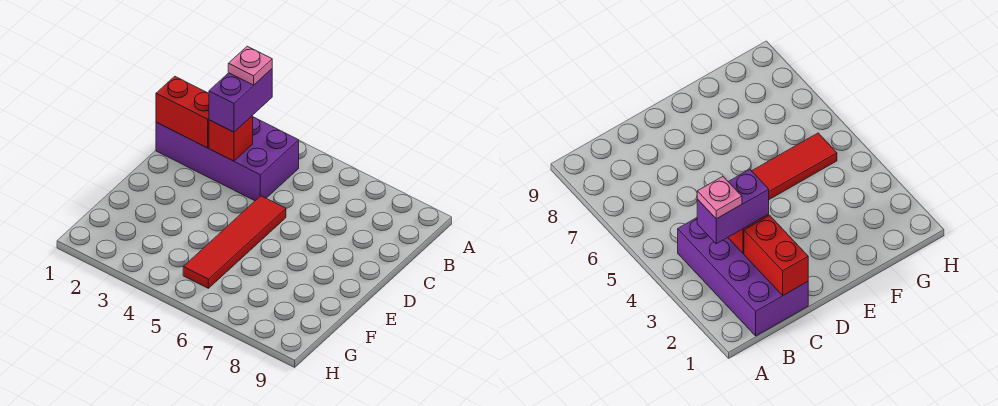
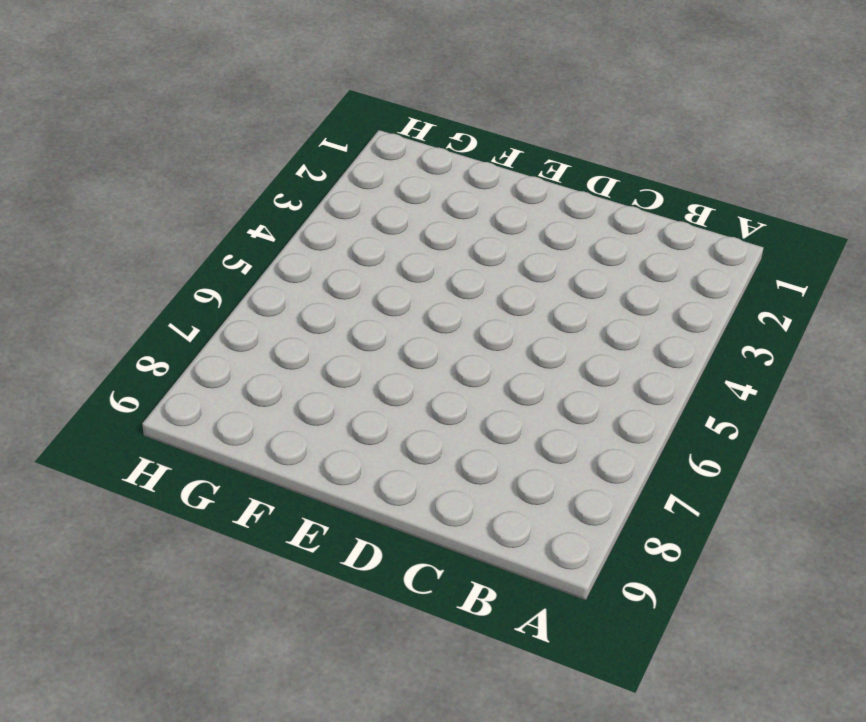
none -> purple 2x4 brick [156,117,299,201]
none -> red 1x4 tile [183,196,286,288]

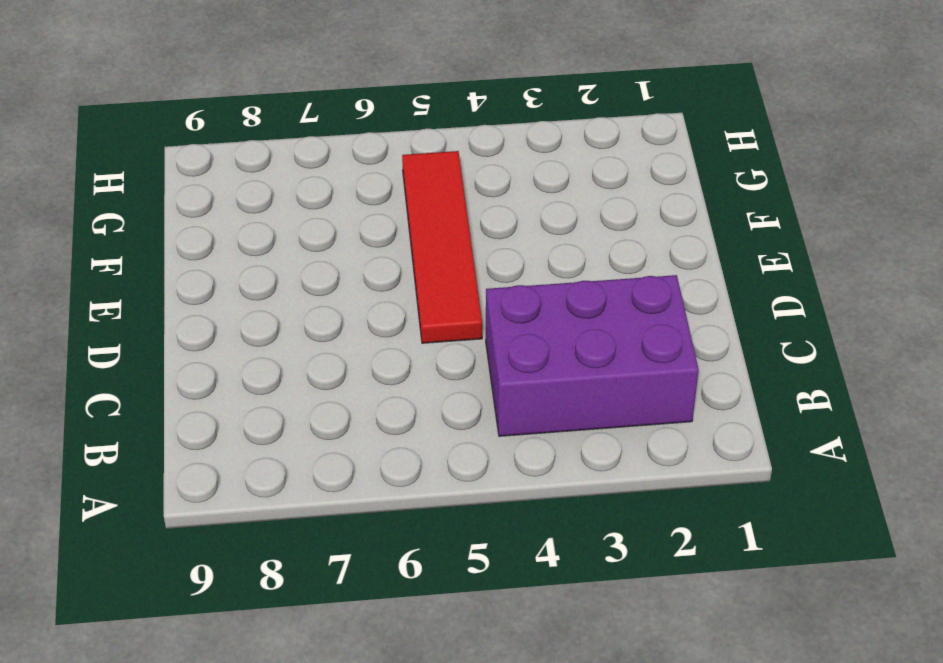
purple 2x3 brick [486,275,699,436] -> purple 2x4 brick [156,117,299,201]
none -> red 1x2 brick [156,76,209,148]
none -> red 1x1 brick [209,116,253,161]

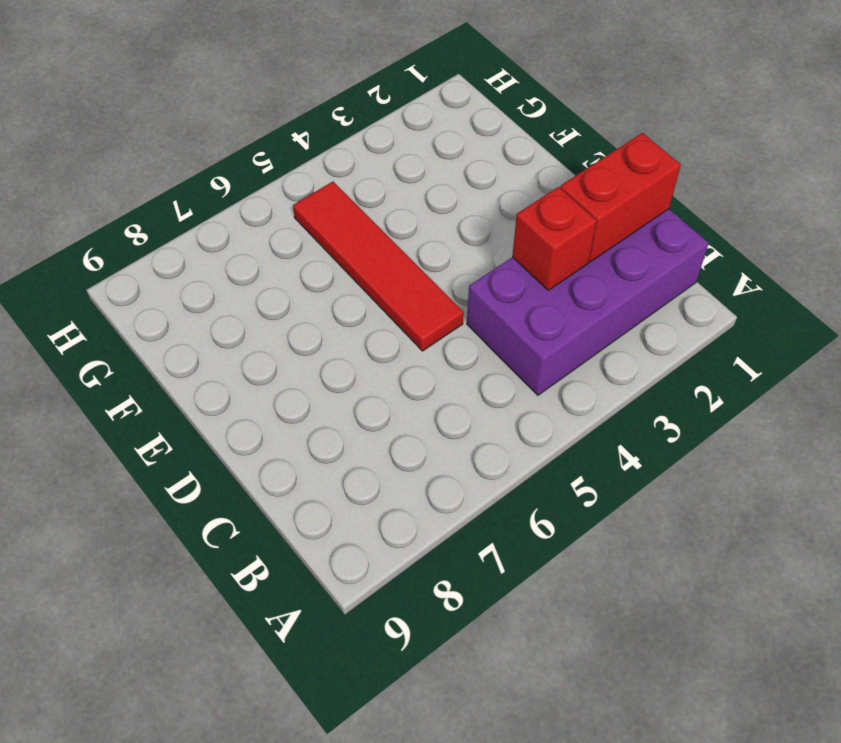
none -> purple 1x2 brick [209,69,272,132]
none -> pink 1x1 plate [228,46,272,85]

